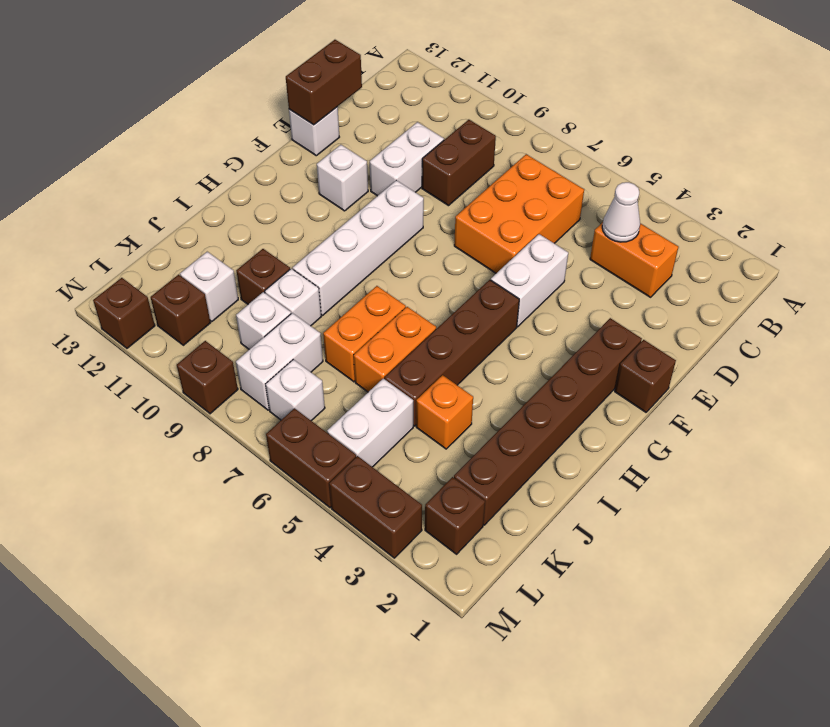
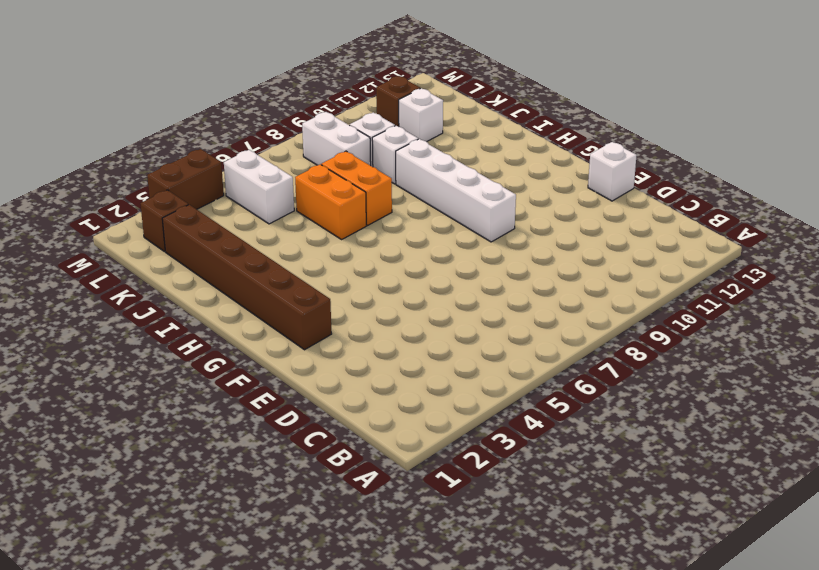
none -> orange 1x2 brick [590,222,679,297]
none -> orange 2x3 brick [454,154,584,273]
none -> brown 1x2 brick [422,120,496,206]

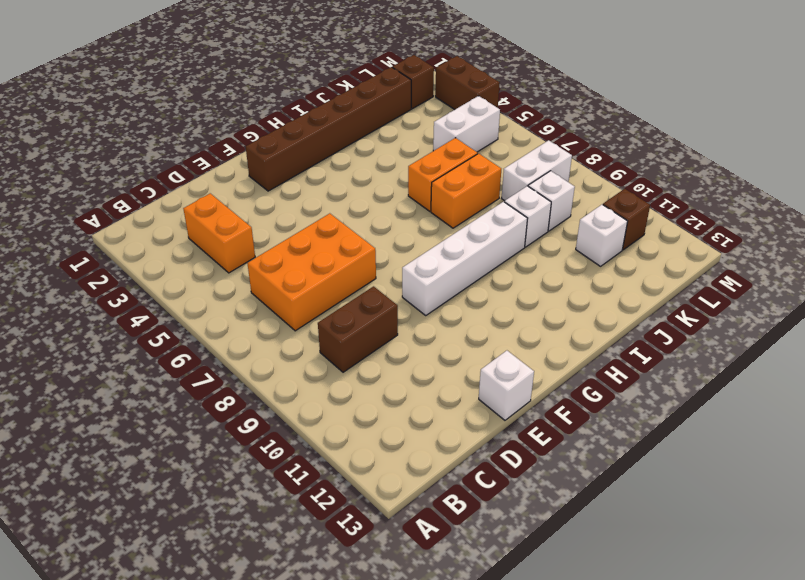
none -> white 1x2 brick [370,122,444,196]
none -> white 1x2 brick [491,234,568,327]
none -> brown 1x1 brick [615,340,676,412]

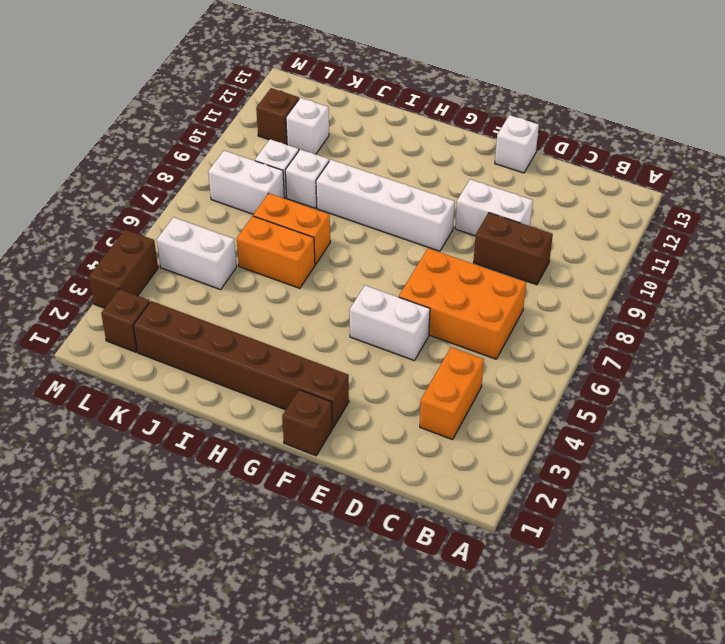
none -> white 1x1 brick [317,145,368,211]
none -> brown 1x4 brick [385,280,519,426]
none -> orange 1x1 brick [416,375,473,449]

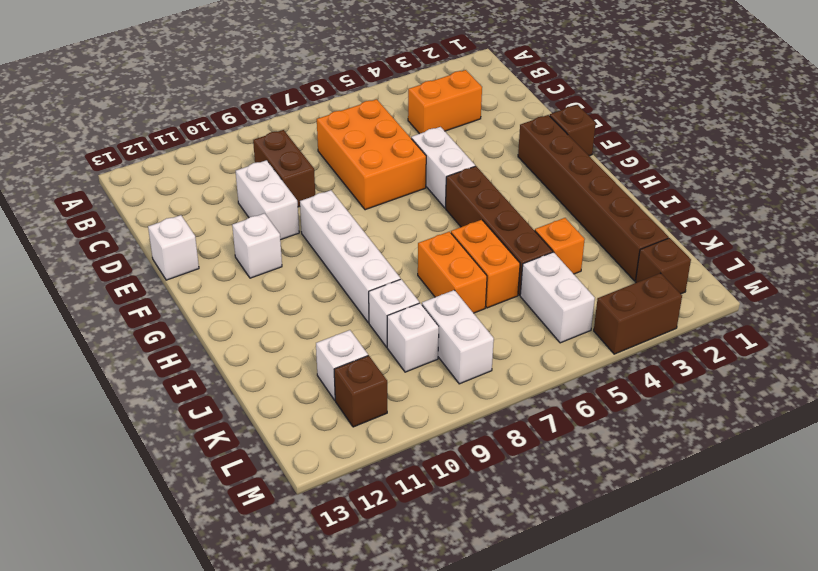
none -> brown 1x1 brick [236,249,290,304]
none -> white 1x1 brick [266,359,325,421]
none -> brown 1x2 brick [266,408,356,508]

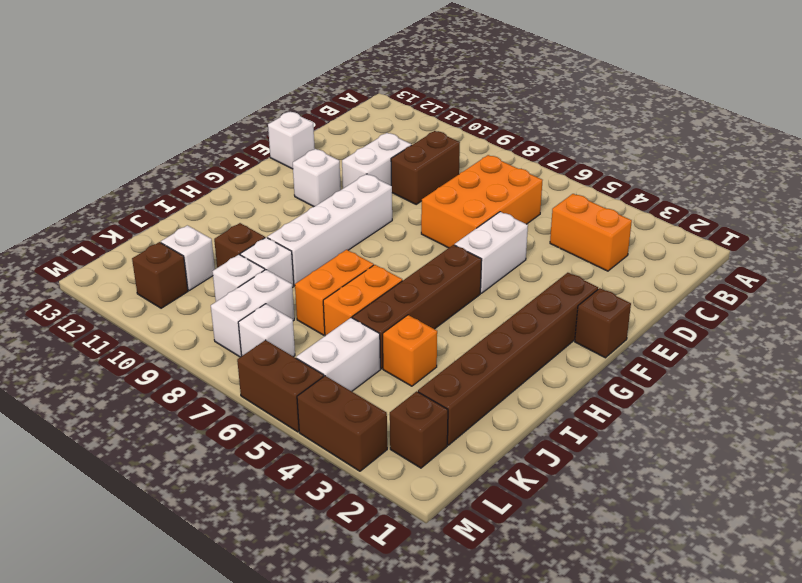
none -> brown 1x1 brick [177,341,238,414]
none -> brown 1x1 brick [93,278,155,348]
none -> white 1x1 cone [602,182,640,242]

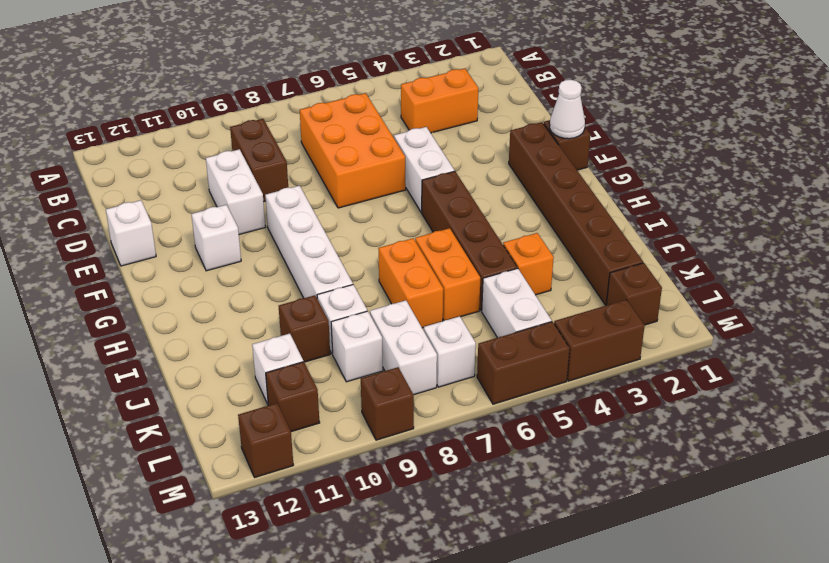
white 1x1 cone [550,80,585,139] -> white 1x1 cone moved to [602,182,640,242]
none -> brown 1x2 brick [286,40,362,125]

